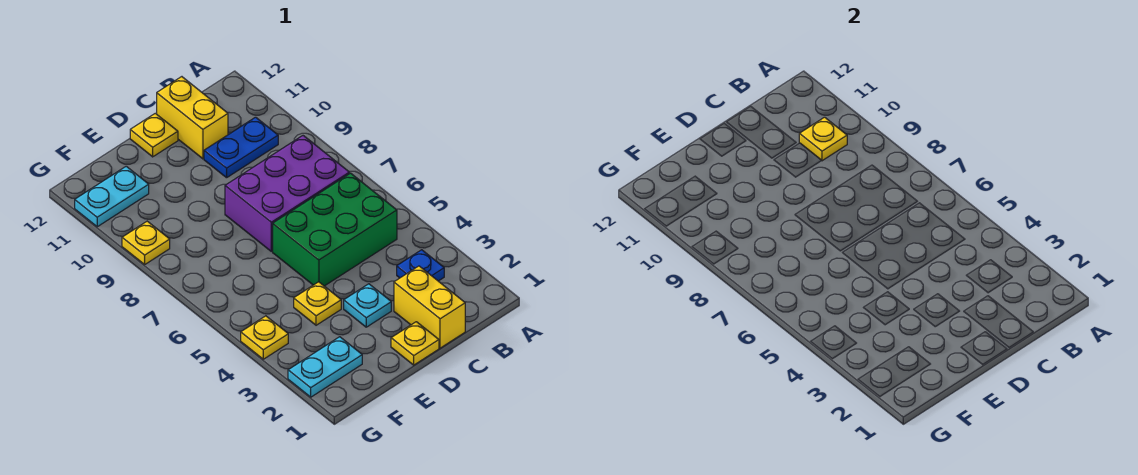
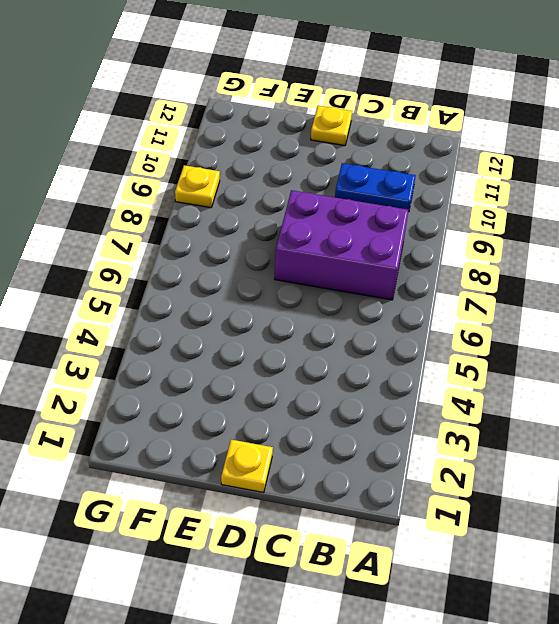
none -> blue 1x1 plate [397,250,444,281]
none -> green 2x3 brick [273,173,397,286]
none -> yellow 1x2 brick [394,266,465,348]

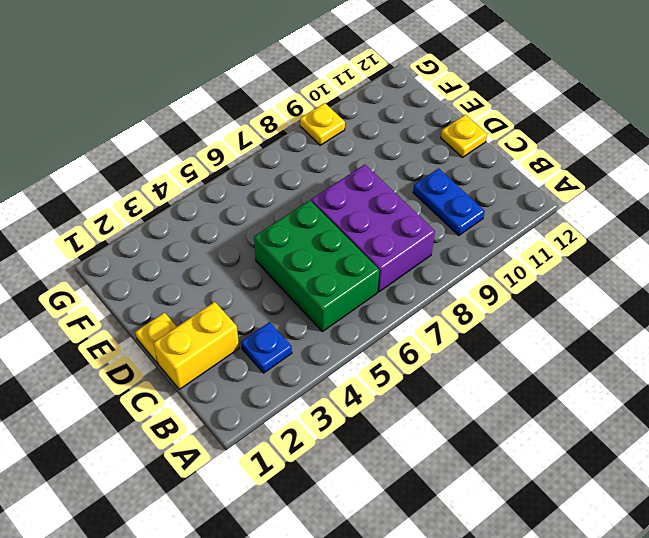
none -> yellow 1x2 brick [157,77,228,159]
none -> cyan 1x1 plate [344,284,391,327]
none -> yellow 1x1 plate [294,282,341,325]

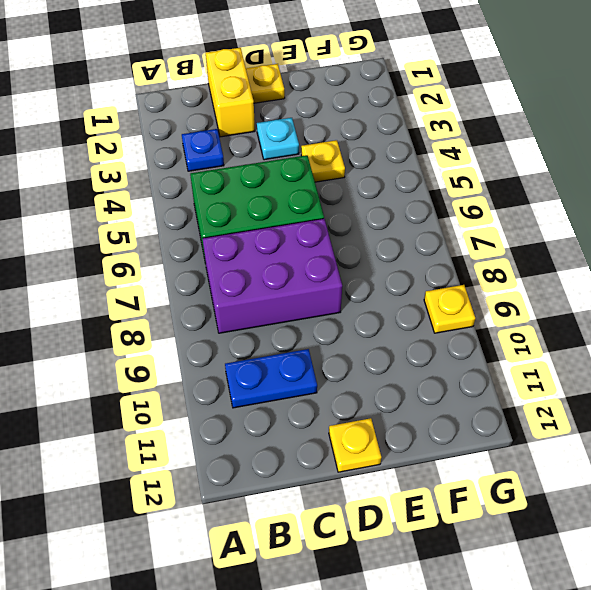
none -> yellow 1x2 brick [157,77,228,159]
none -> cyan 1x2 plate [288,337,362,397]
none -> cyan 1x2 plate [75,166,149,227]

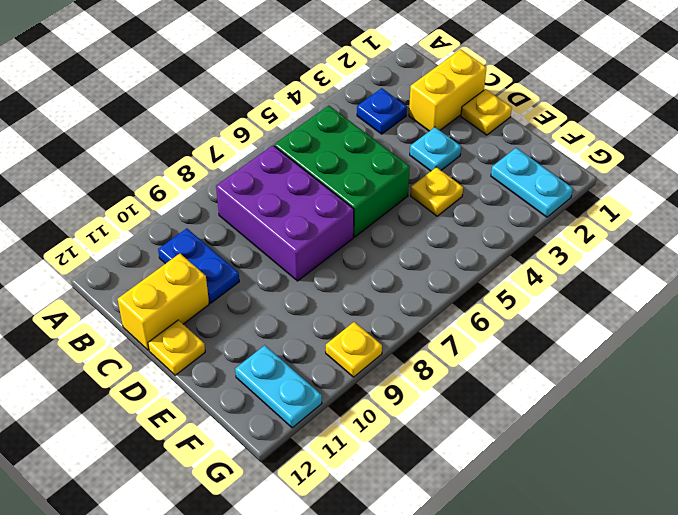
none -> yellow 1x1 plate [241,316,288,359]
none -> yellow 1x1 plate [799,117,847,161]

